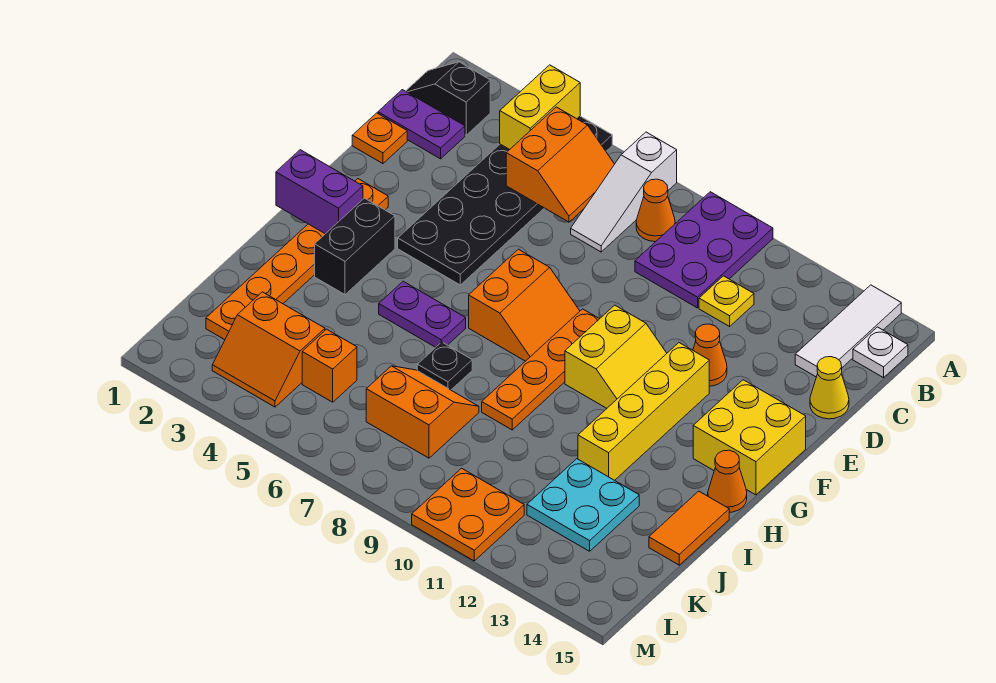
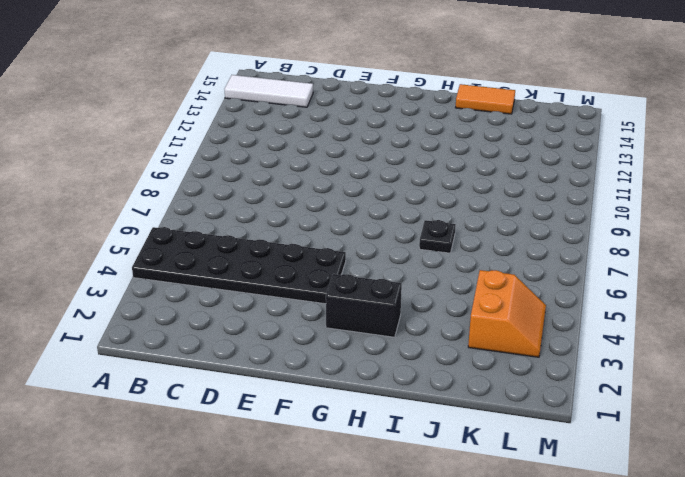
none -> white 1x3 slope [571,132,677,252]
none -> purple 2x3 plate [635,192,773,308]
none -> black 1x2 slope [406,62,490,135]
none -> orange 1x1 cone [636,179,675,242]

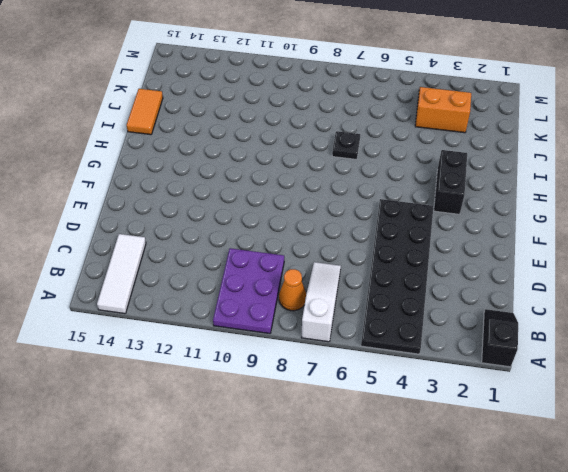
black 1x2 slope [482,309,518,367] -> black 1x2 slope turned to [406,62,490,135]
none -> white 1x1 plate [853,327,908,378]
none -> purple 1x2 plate [378,90,465,159]
none -> yellow 1x1 plate [699,276,754,326]
none -> orange 1x1 plate [352,113,407,164]

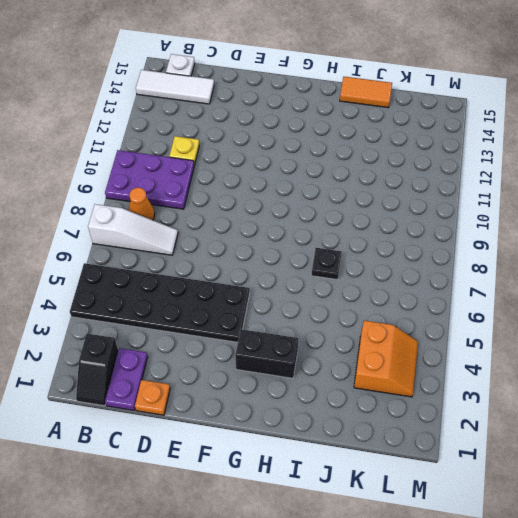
none -> yellow 1x1 cone [810,357,849,419]
none -> orange 1x1 cone [693,324,727,386]
none -> orange 1x6 plate [206,179,388,340]
none -> orange 2x2 slope [469,249,580,361]

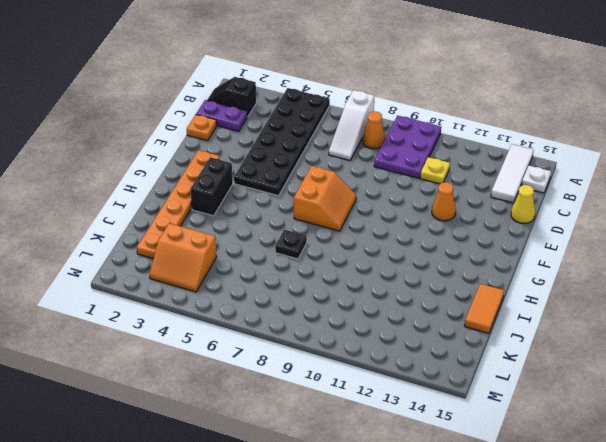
none -> orange 1x4 plate [482,309,599,430]
none -> yellow 2x2 slope [565,305,667,408]
none -> yellow 1x4 brick [578,343,709,480]
none -> yellow 2x2 brick [693,380,806,495]

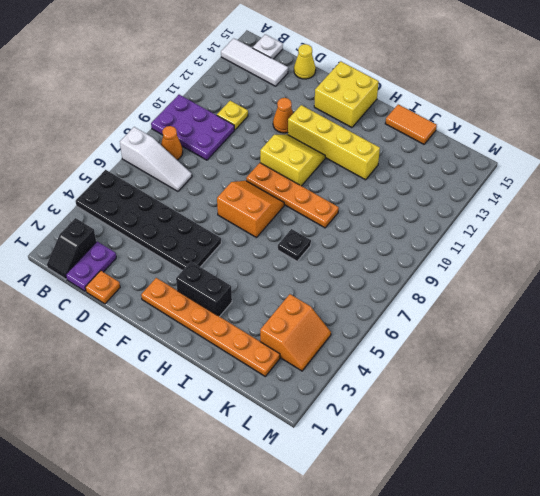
none -> purple 1x2 plate [379,281,466,347]
none -> orange 1x1 cone [708,450,747,512]
none -> orange 2x2 slope [366,366,479,458]
none -> cyan 2x2 plate [527,459,639,551]

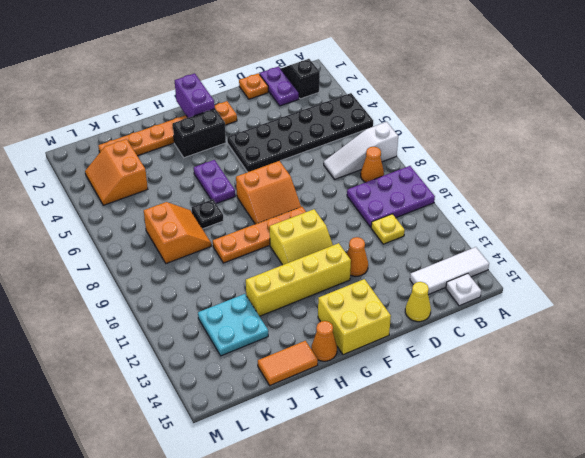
none -> orange 1x1 brick [302,329,357,402]
none -> orange 2x2 plate [412,468,524,561]
none -> yellow 1x2 brick [500,65,580,150]
none -> orange 2x2 slope [506,107,614,222]

